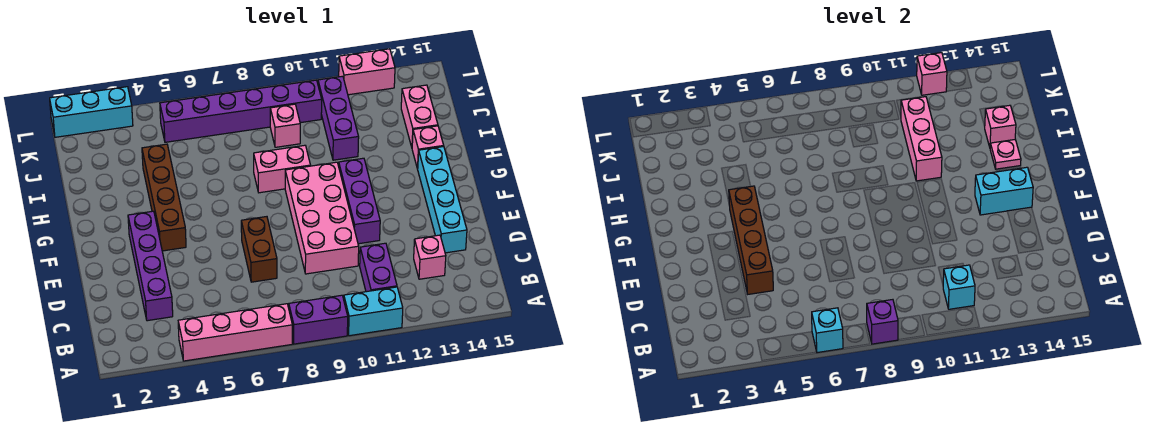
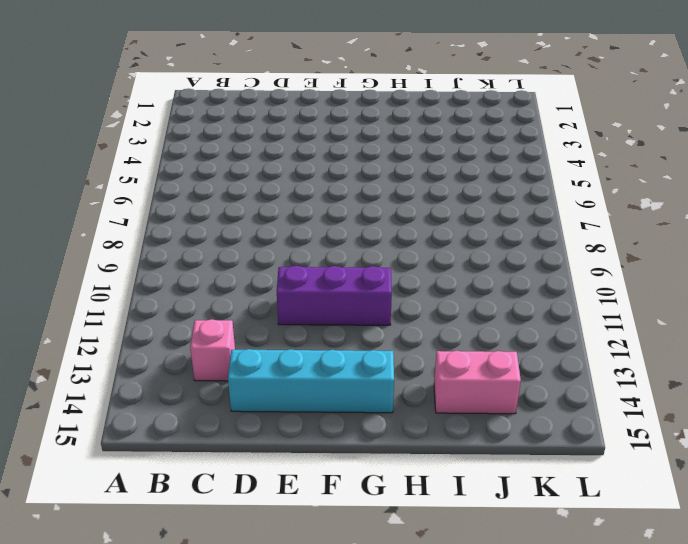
none -> pink 1x4 brick [178,304,292,361]
none -> purple 1x2 brick [289,295,348,344]
none -> cyan 1x2 brick [344,287,403,336]

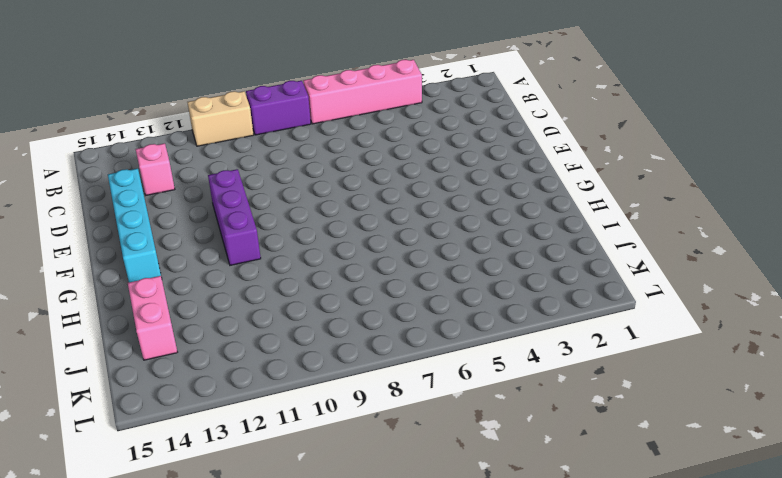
tan 1x2 brick [187,91,254,146] -> cyan 1x2 brick [344,287,403,336]
none -> purple 1x2 brick [360,243,397,292]
none -> purple 1x4 brick [128,211,173,321]
none -> brown 1x2 brick [241,217,277,282]

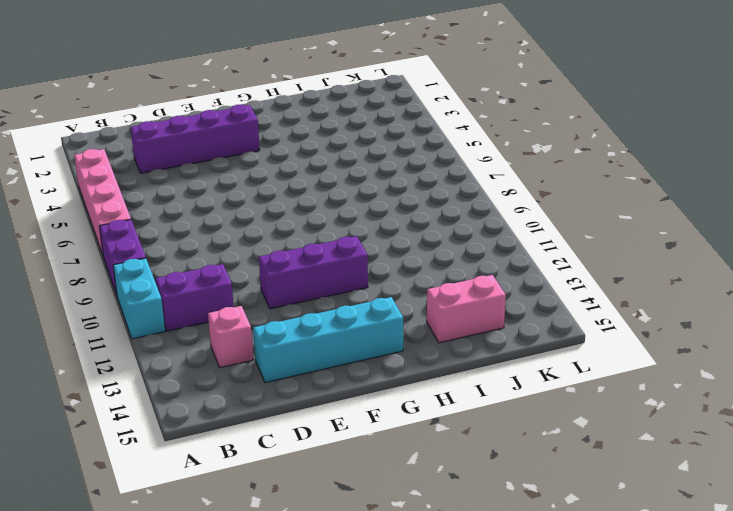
none -> brown 1x2 brick [241,217,277,282]
none -> pink 2x4 brick [285,162,359,274]
none -> brown 1x4 brick [142,144,186,251]

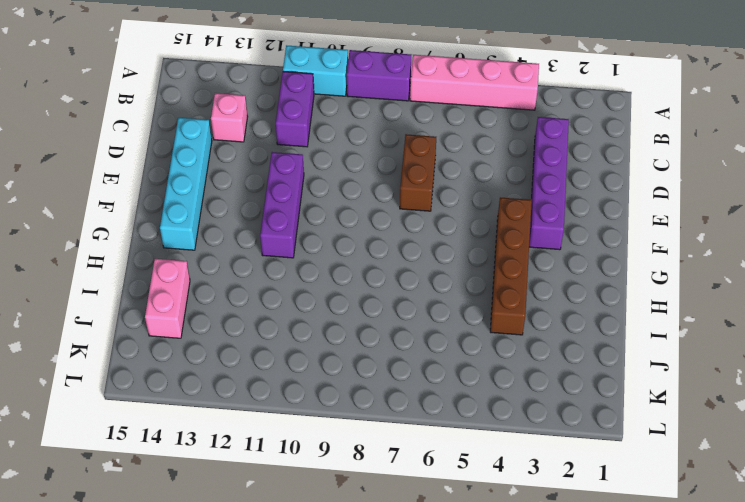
none -> pink 2x4 brick [285,162,359,274]
none -> pink 1x2 brick [254,145,311,193]
none -> pink 1x1 brick [412,126,444,169]

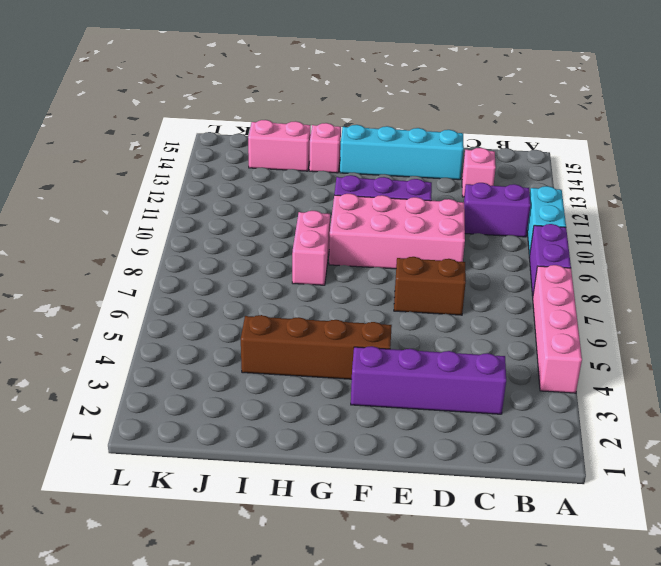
none -> purple 1x3 brick [318,76,359,160]
none -> pink 1x1 brick [270,104,300,147]
none -> purple 1x6 brick [160,80,322,142]

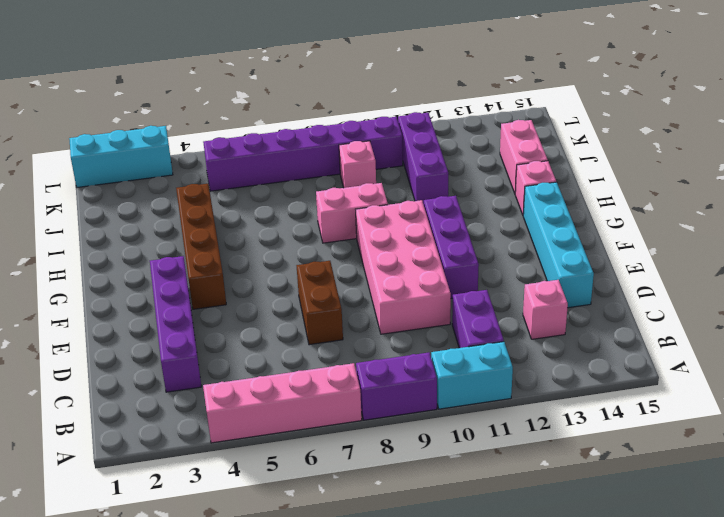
none -> pink 1x2 brick [339,49,395,95]
none -> cyan 1x1 brick [812,308,843,353]
none -> purple 1x1 brick [867,300,898,344]

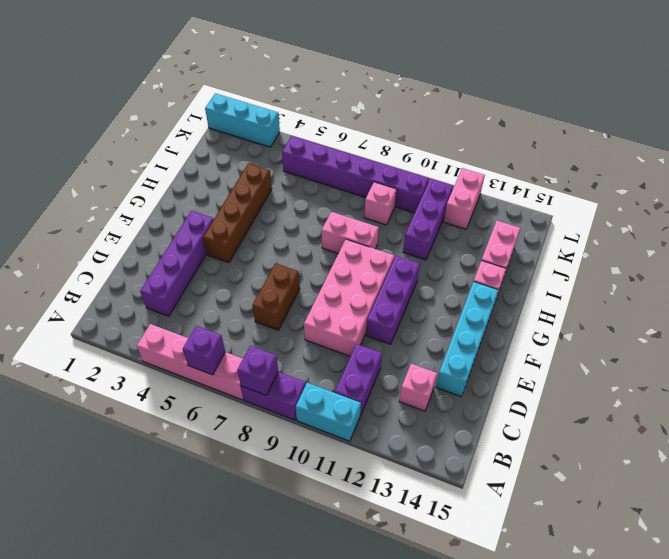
purple 1x1 brick [183,326,225,375] -> cyan 1x1 brick [812,308,843,353]
pink 1x2 brick [444,168,485,229] -> pink 1x2 brick turned to [339,49,395,95]
none -> cyan 1x1 brick [943,265,975,309]
none -> brown 1x4 brick [729,186,773,294]
none -> cyan 1x2 brick [975,167,1033,215]

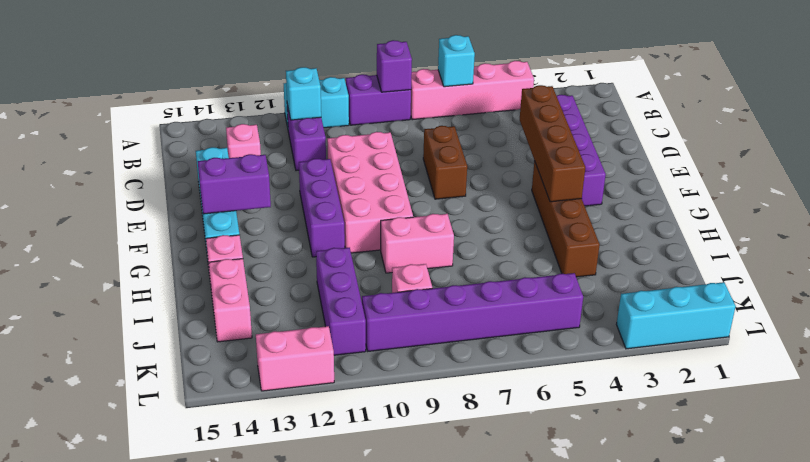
purple 1x2 brick [198,154,271,214] -> cyan 1x2 brick [975,167,1033,215]
none -> pink 1x3 brick [901,97,942,181]
none -> pink 1x1 plate [990,139,1021,169]
none -> pink 1x1 brick [984,105,1016,147]

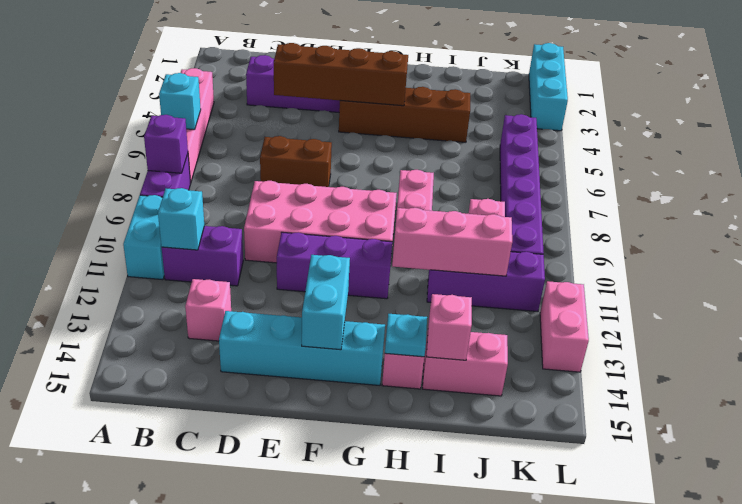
cyan 1x1 plate [385,314,427,357] -> pink 1x1 plate [990,139,1021,169]
none -> pink 1x1 brick [917,53,947,95]

